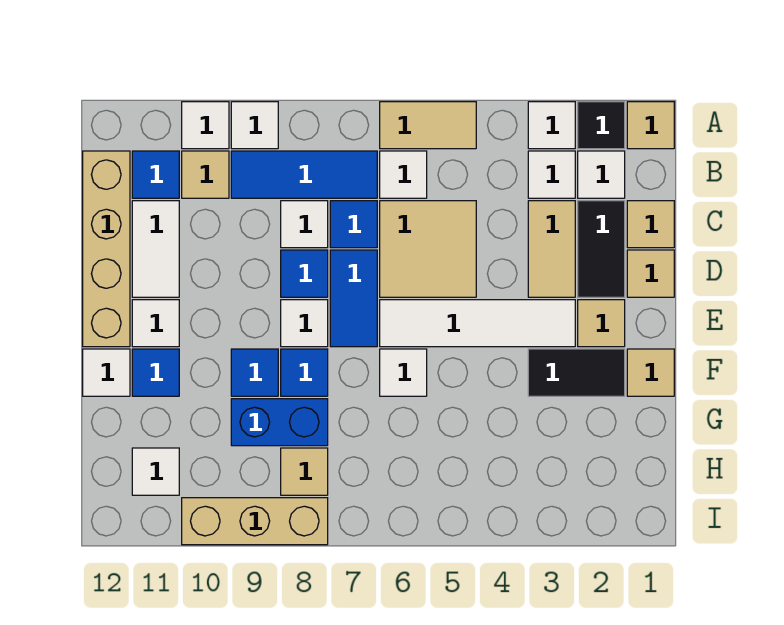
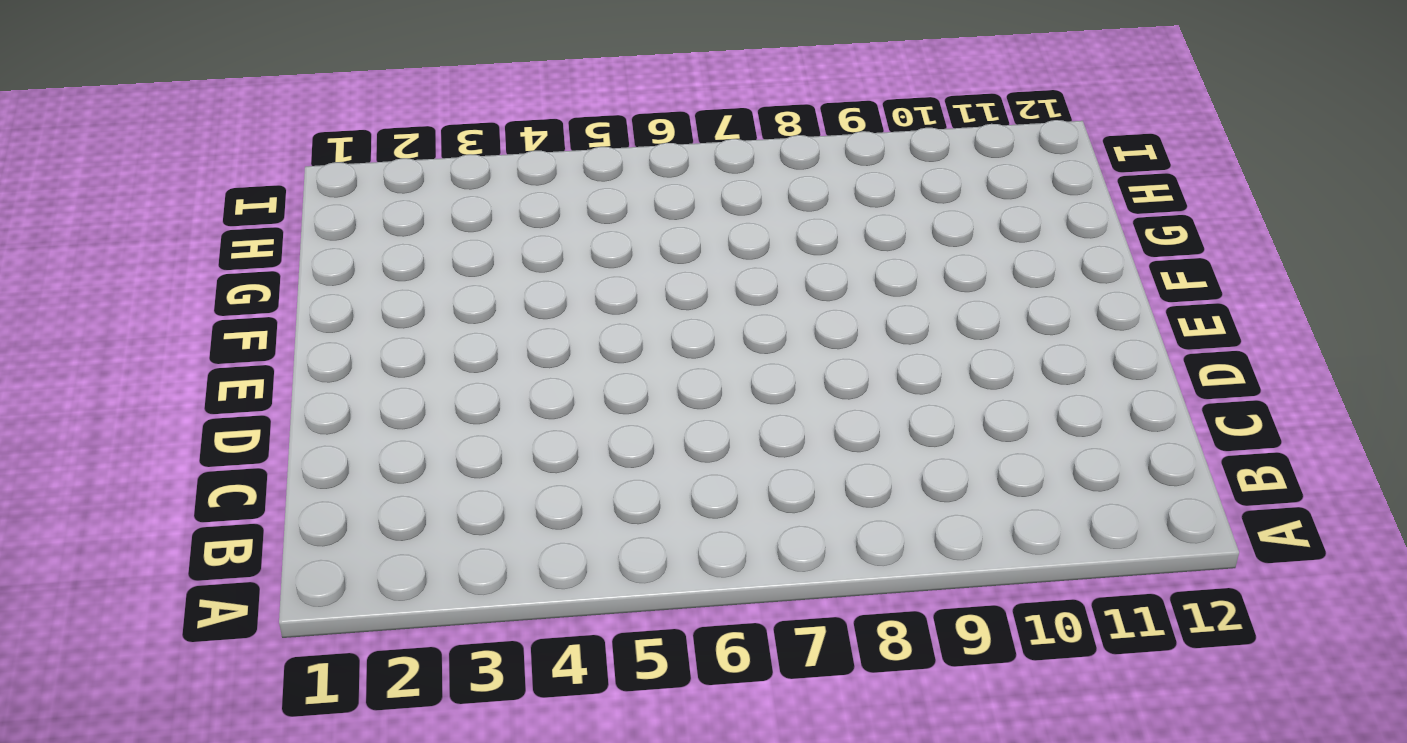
none -> tan 1x1 tile [627,102,674,149]
none -> black 1x1 tile [578,102,625,149]
none -> white 1x1 tile [528,102,575,149]
none -> tan 1x2 tile [380,102,476,149]

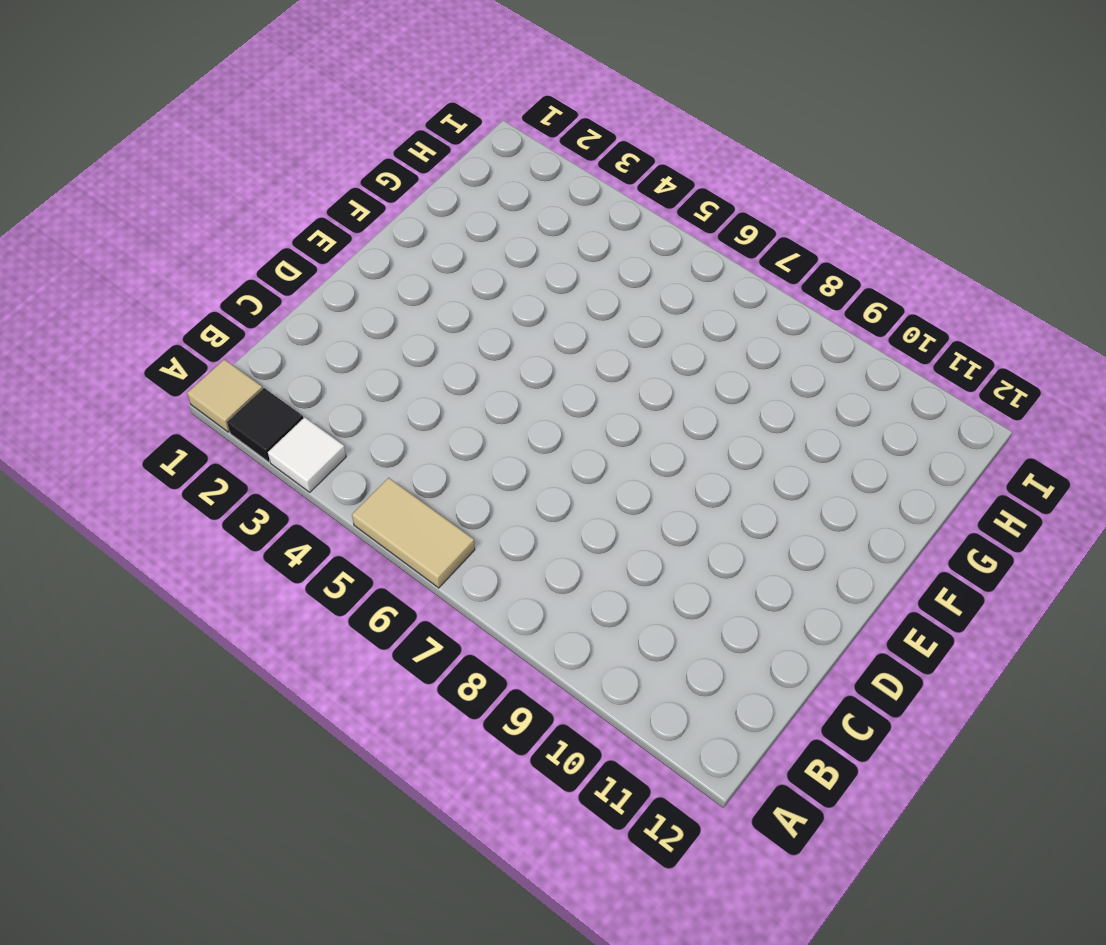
none -> white 1x1 tile [231,102,278,149]
none -> white 1x1 tile [182,102,229,149]
none -> white 1x1 tile [578,151,625,198]
none -> white 1x1 tile [528,151,575,198]

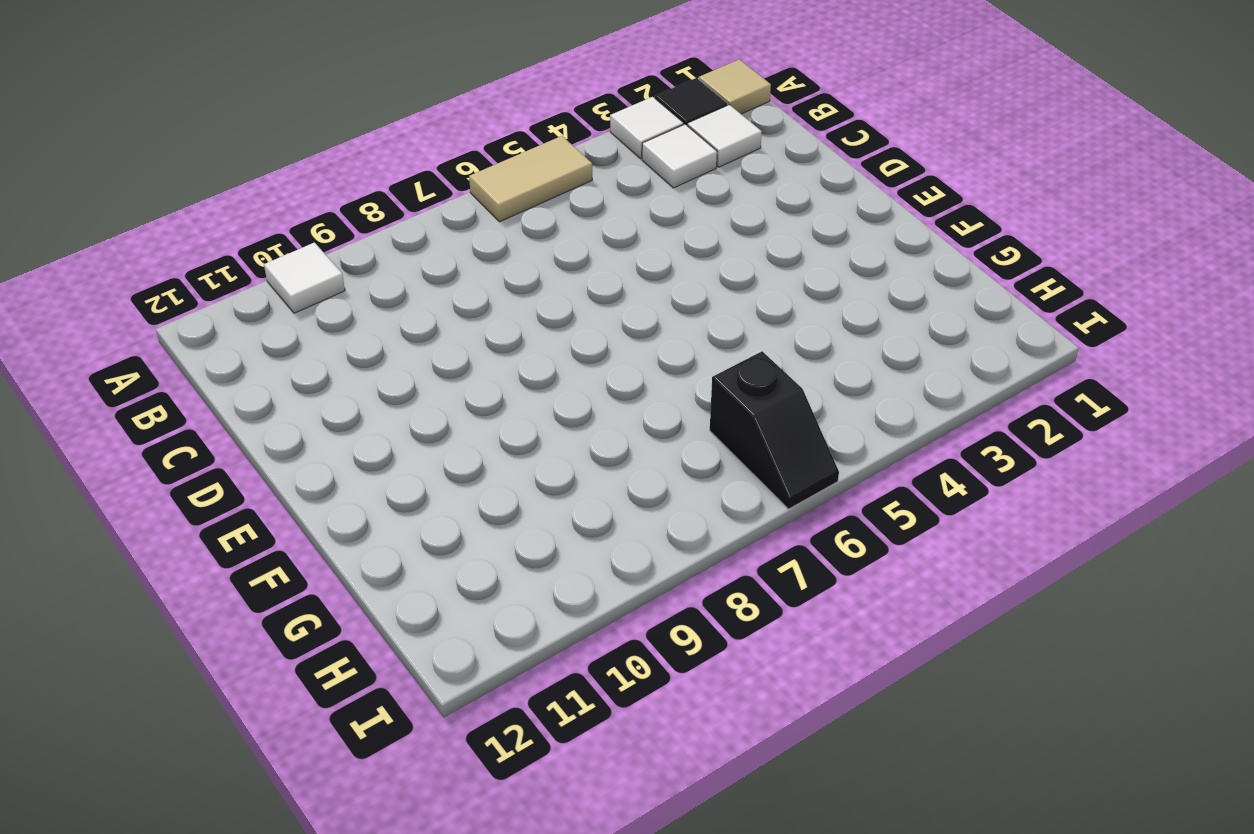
black 1x2 slope [710,351,839,509] -> none
none -> white 1x1 tile [231,102,278,149]
none -> white 1x1 tile [380,151,427,198]
none -> blue 1x3 tile [231,151,377,198]
none -> tan 1x1 tile [182,151,229,198]

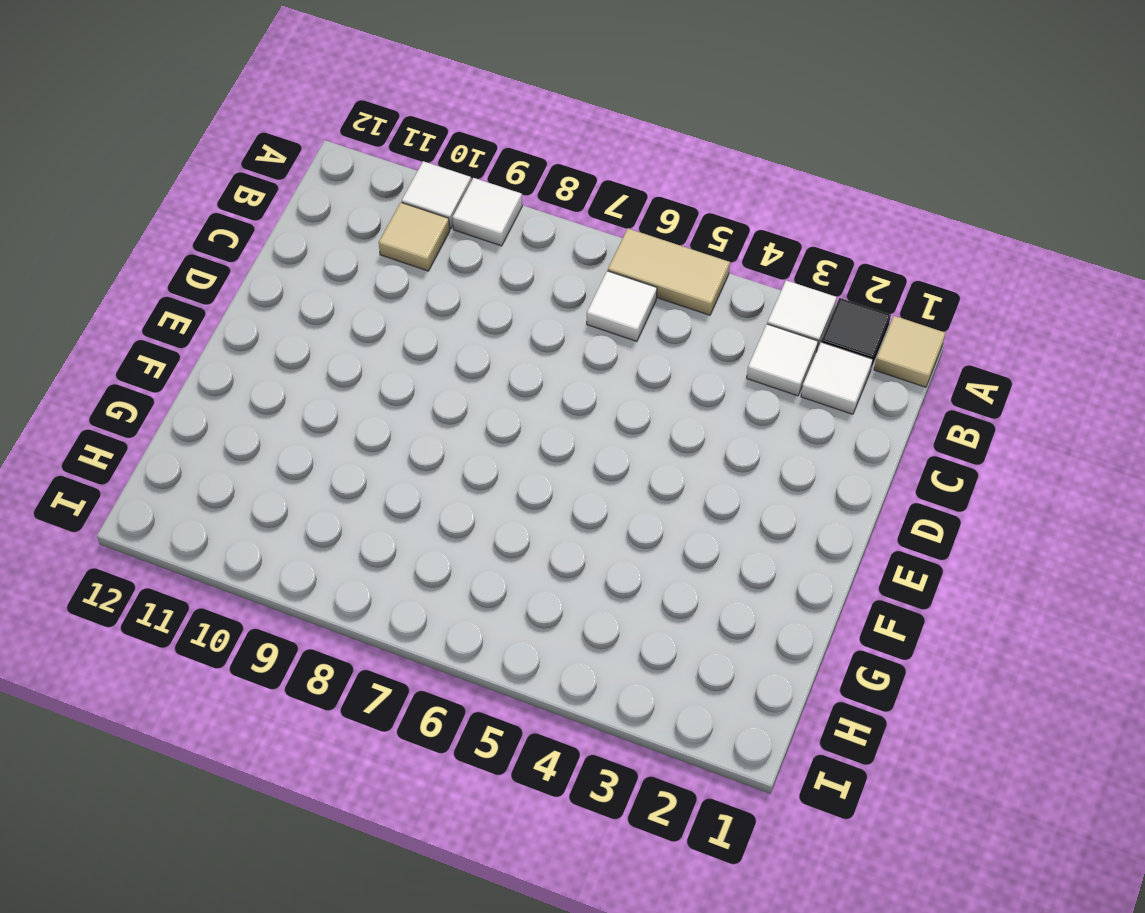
none -> blue 1x3 tile [231,151,377,198]
none -> blue 1x1 tile [132,151,179,198]
none -> tan 1x4 brick [83,151,130,347]
none -> tan 1x1 tile [627,201,674,248]

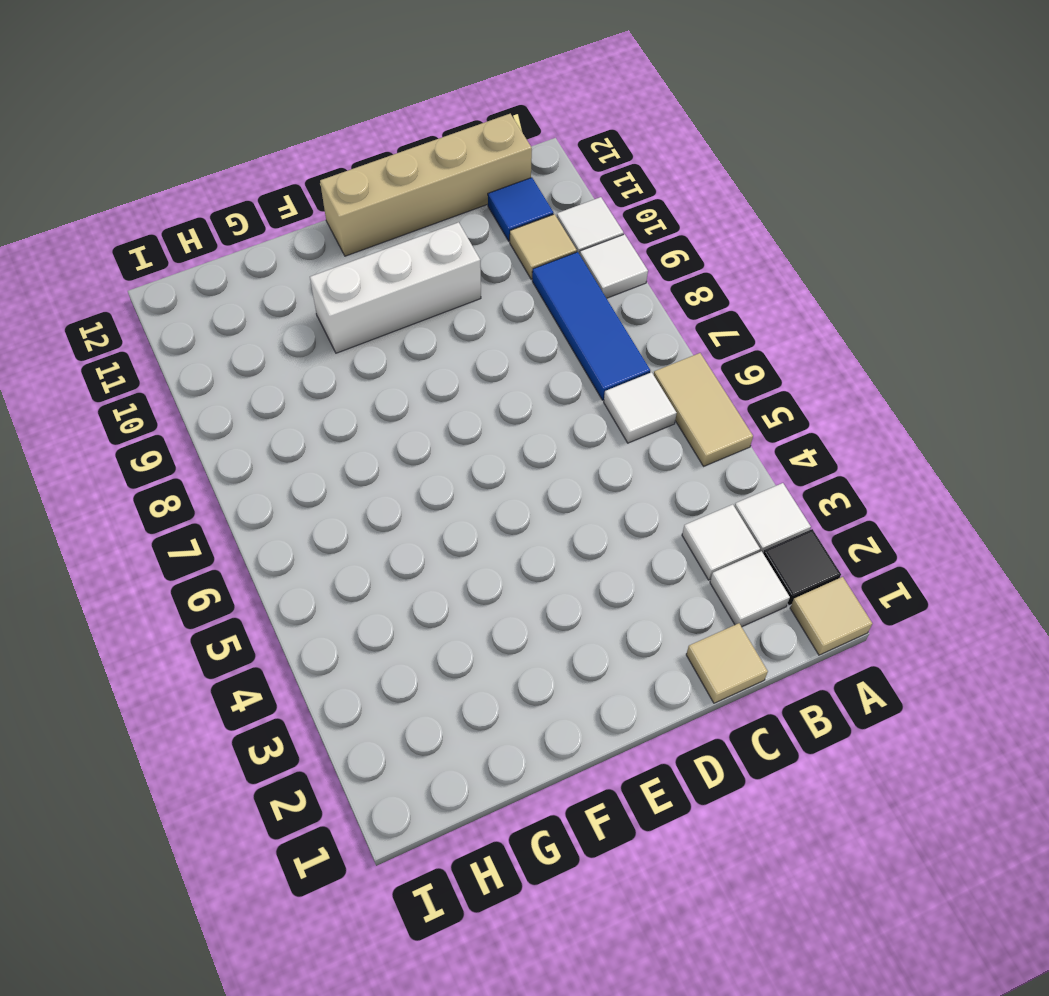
white 1x3 brick [310,222,481,353] -> none
none -> black 1x2 tile [578,201,625,297]
none -> tan 1x2 tile [528,201,575,297]
none -> tan 2x2 tile [380,201,476,297]
none -> blue 1x1 tile [330,201,377,248]

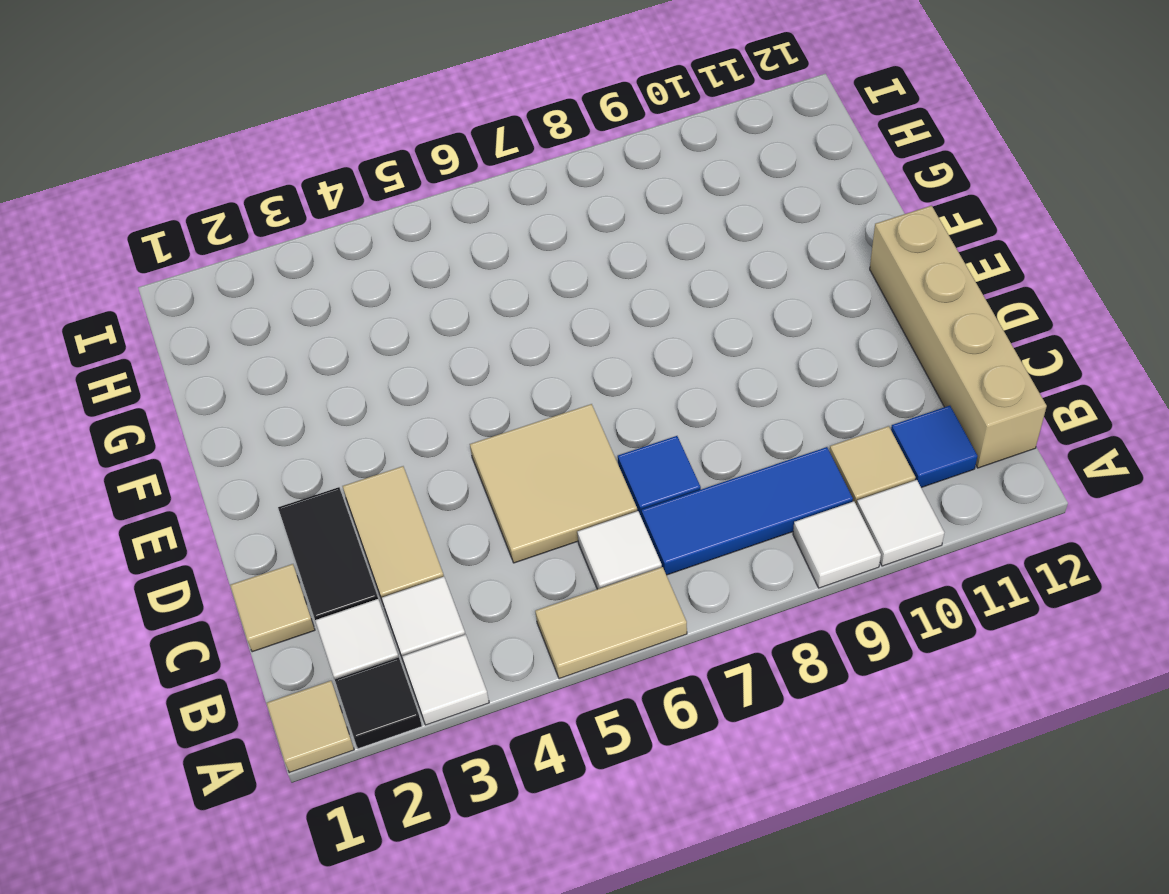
none -> white 1x1 tile [281,201,328,248]
none -> white 1x2 tile [132,201,179,297]
none -> tan 1x1 tile [627,250,674,297]
none -> blue 1x2 tile [330,250,377,347]

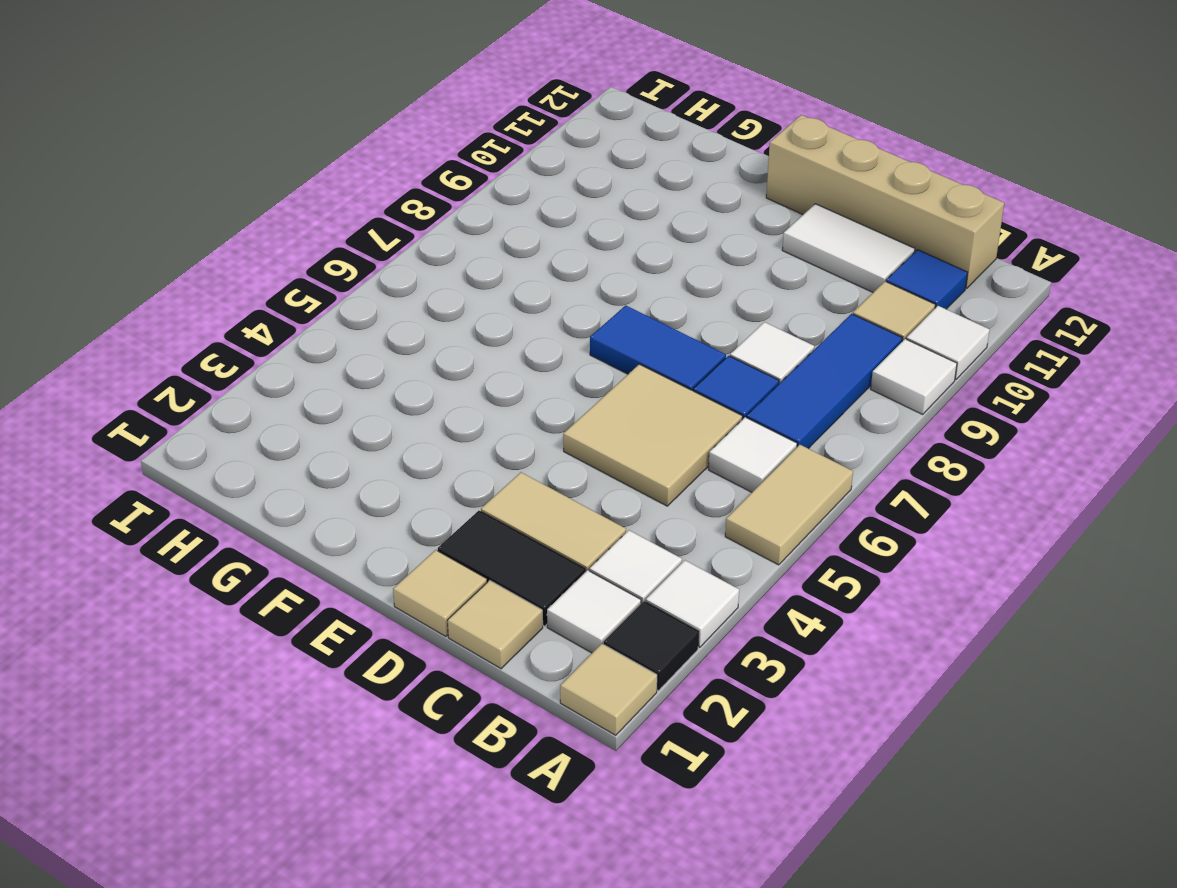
none -> blue 1x1 tile [281,250,328,297]
none -> tan 1x1 tile [578,300,625,347]
none -> white 1x4 tile [380,300,575,347]
none -> white 1x1 tile [281,300,328,347]

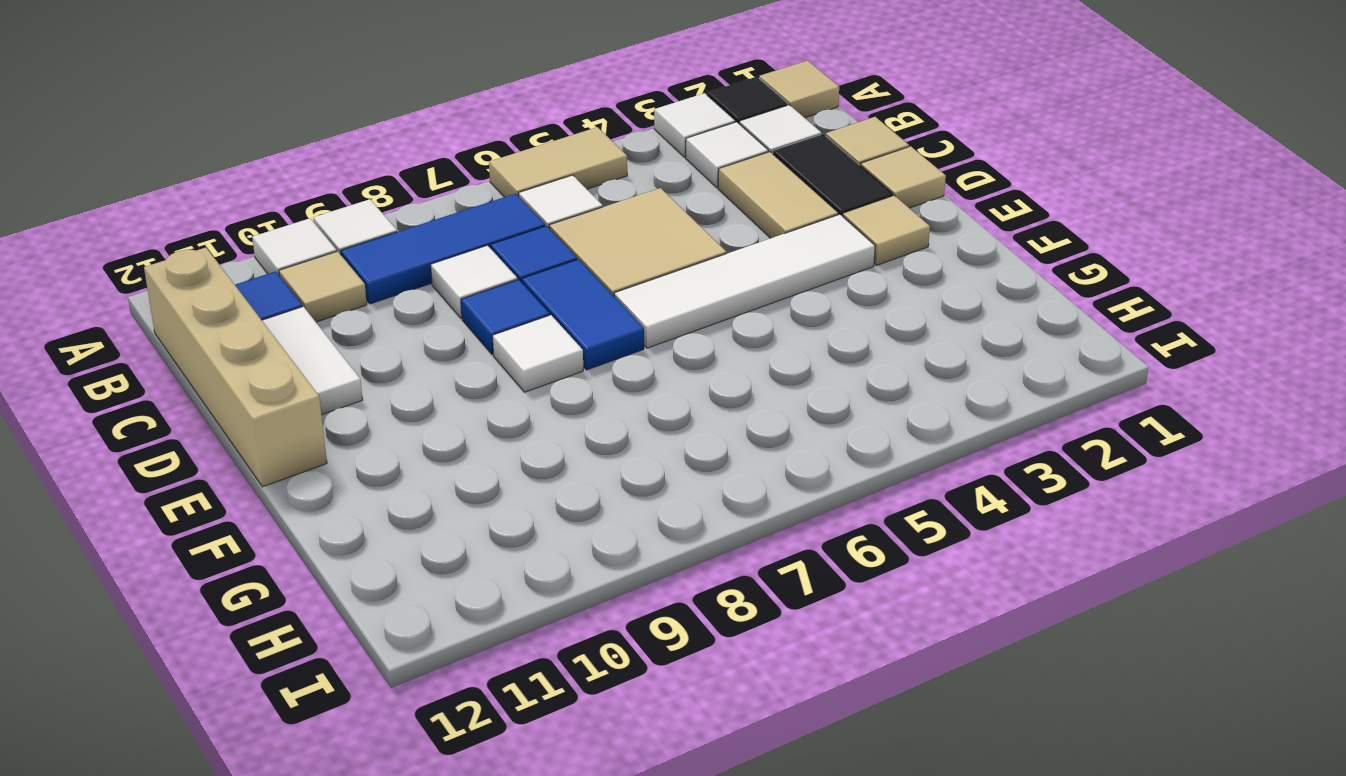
none -> white 1x1 tile [132,300,179,347]
none -> tan 1x1 tile [627,349,674,396]
none -> black 1x2 tile [528,349,625,396]
none -> white 1x1 tile [380,349,427,396]

